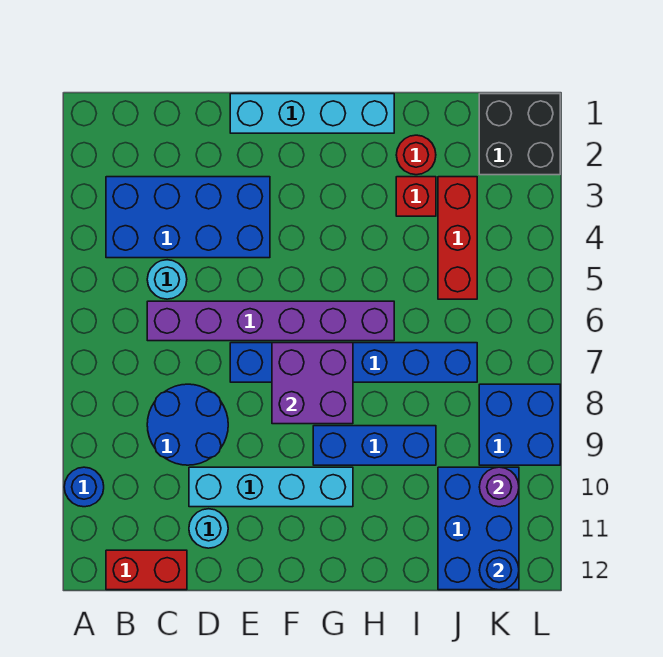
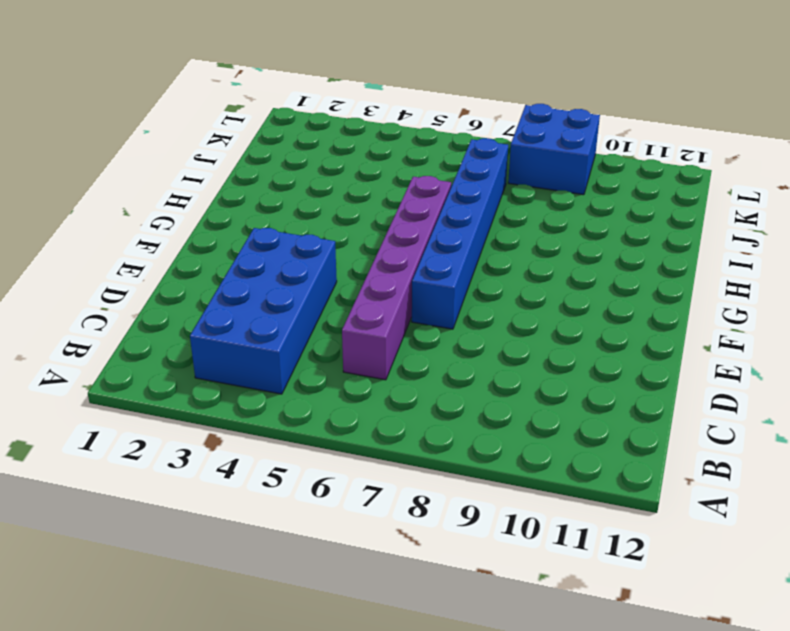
none -> blue 1x1 round brick [64,467,104,507]
none -> red 1x2 brick [106,550,187,590]
none -> cyan 1x1 round brick [147,260,187,299]

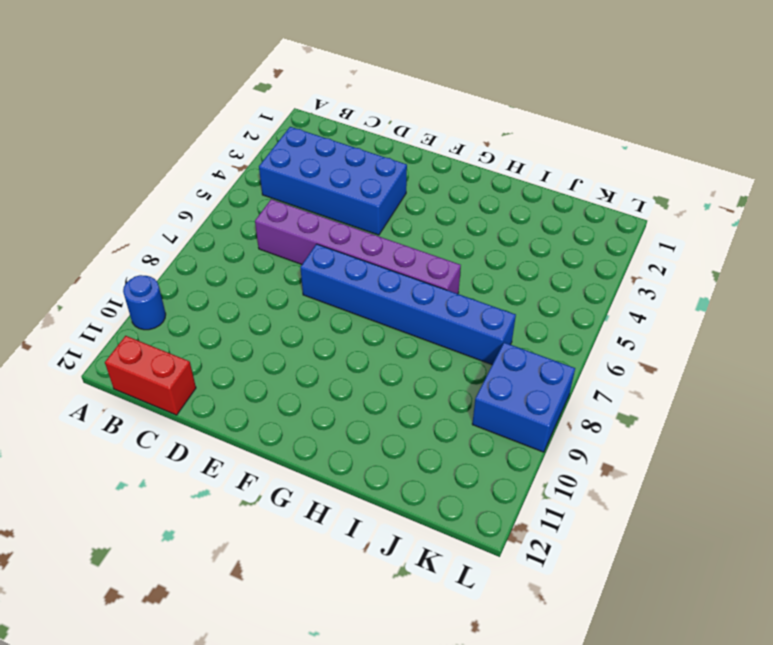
none -> cyan 1x1 round brick [147,260,187,299]
none -> blue 2x2 round brick [147,384,228,465]
none -> cyan 1x4 brick [189,467,353,507]

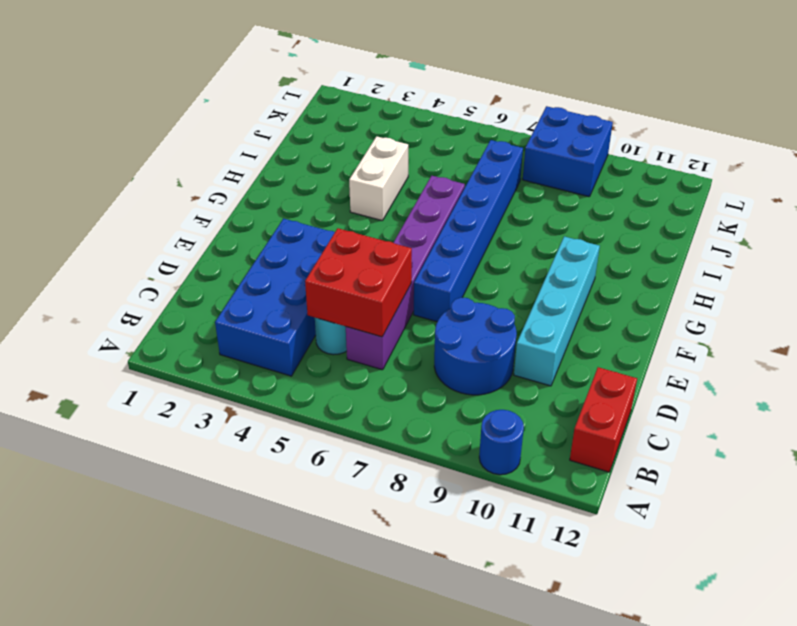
red 2x2 brick [305,228,412,337] -> none
white 1x2 brick [349,136,408,221] -> none
none -> cyan 1x1 round brick [189,509,228,548]
none -> cyan 1x4 brick [230,94,394,133]
none -> blue 1x3 brick [313,426,436,465]

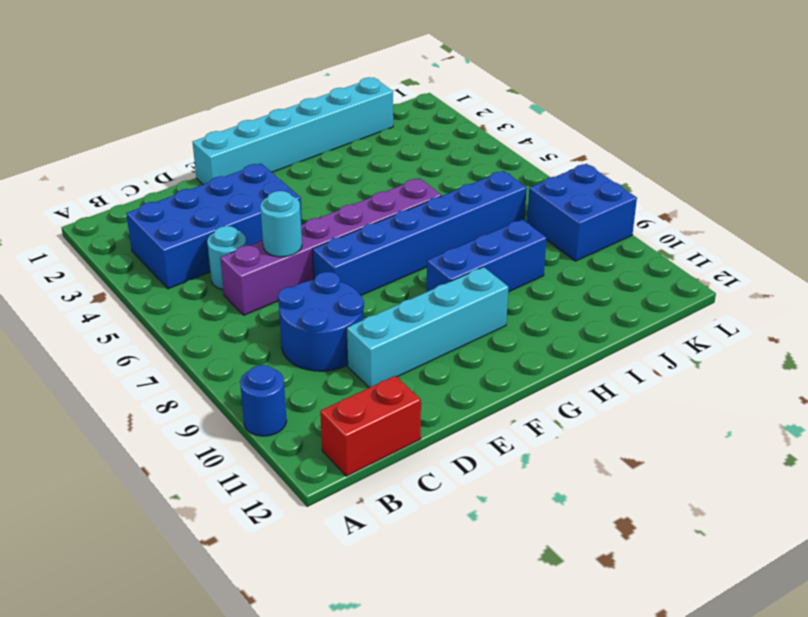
cyan 1x1 round brick [260,191,302,257] -> cyan 1x1 round brick moved to [189,509,228,548]
cyan 1x6 brick [193,77,393,185] -> cyan 1x4 brick [230,94,394,133]
none -> red 1x1 round brick [396,135,436,175]
none -> red 1x1 brick [396,177,436,216]
none -> red 1x3 brick [438,177,477,299]

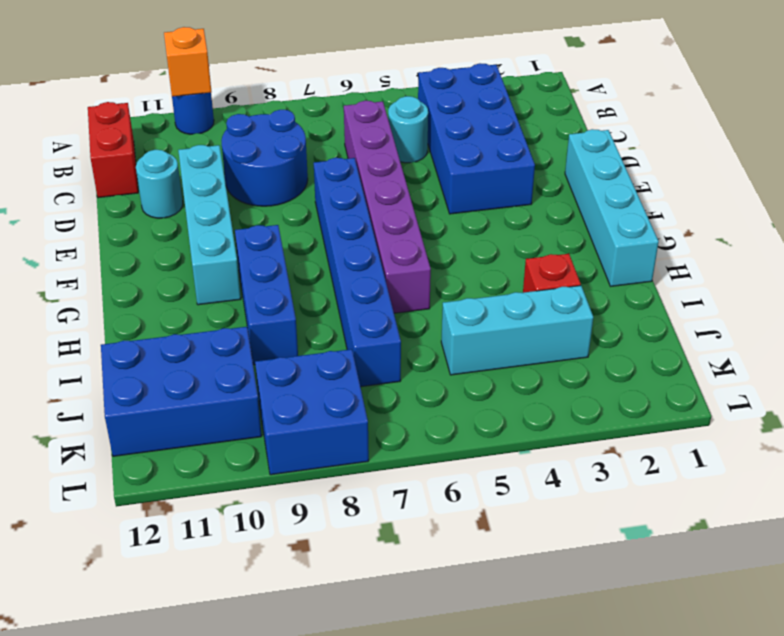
orange 1x1 brick [164,27,211,97] -> none
cyan 1x3 brick [441,286,593,375] -> red 1x3 brick [438,177,477,299]
none -> red 1x1 round brick [396,135,436,175]
none -> black 2x2 brick [479,94,560,175]
none -> purple 2x2 brick [272,343,353,424]

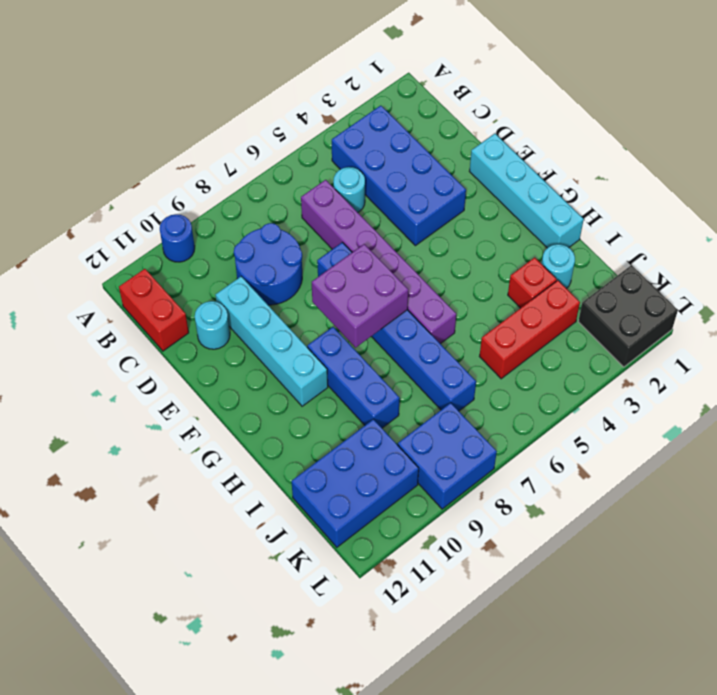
cyan 1x1 round brick [542,244,575,289] -> red 1x1 round brick [396,135,436,175]
none -> purple 1x1 round brick [479,467,519,507]
none -> blue 1x1 round brick [479,550,519,590]

